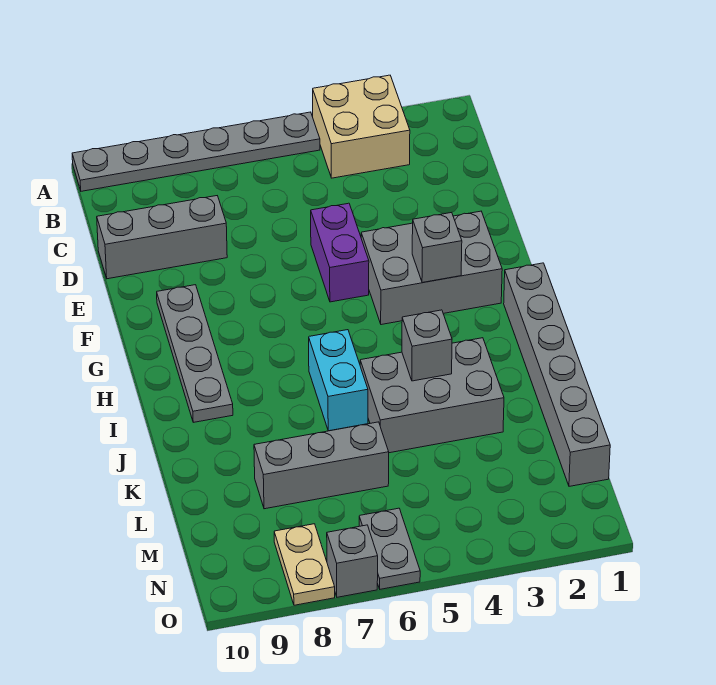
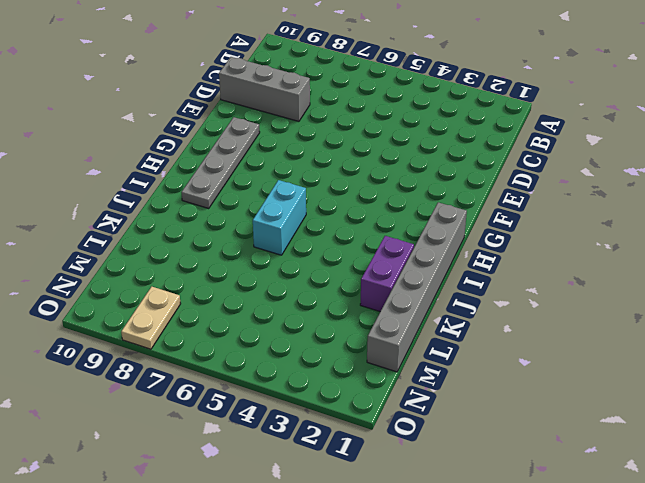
purple 1x2 brick [360,236,414,311] -> purple 1x2 brick moved to [311,203,369,302]
none -> tan 2x2 brick [313,75,410,178]
none -> grey 1x6 plate [72,112,320,191]
none -> grey 2x3 brick [361,211,502,325]

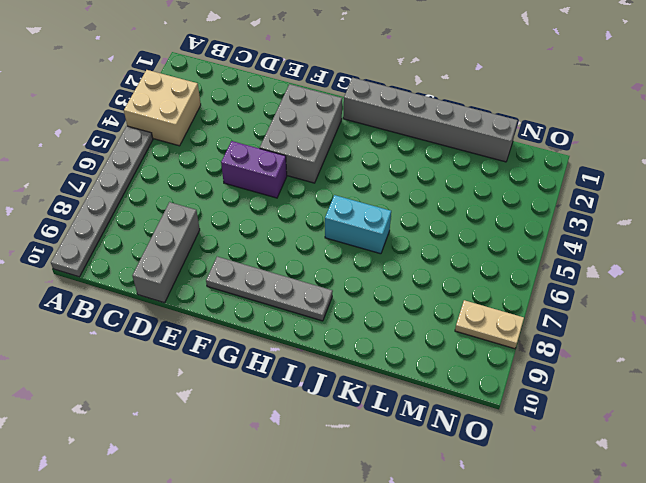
none -> grey 2x3 brick [360,338,504,453]
none -> grey 1x3 brick [254,422,389,509]
none -> grey 1x2 plate [359,508,420,589]

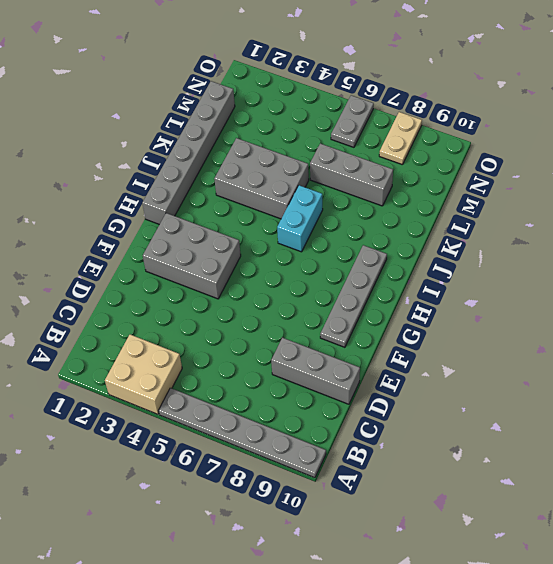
none -> purple 1x2 brick [311,203,369,302]
none -> grey 1x1 brick [327,525,378,597]
none -> grey 1x1 brick [412,212,462,283]

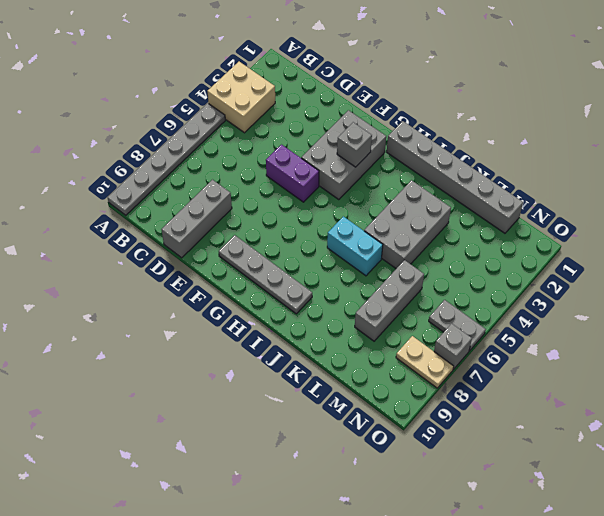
none -> grey 1x1 brick [402,310,452,381]

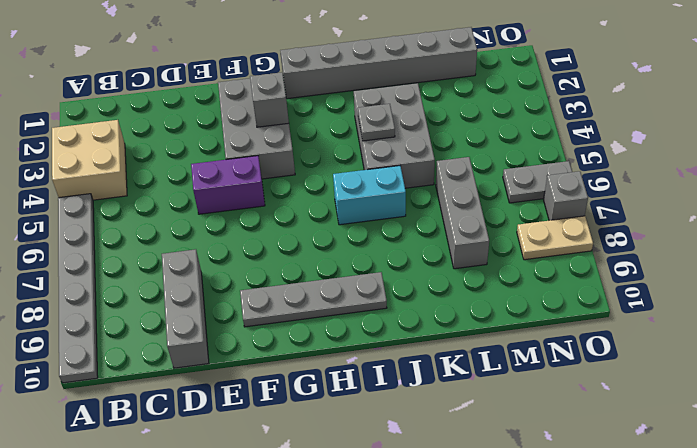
grey 1x1 plate [358,104,395,141] -> grey 1x1 brick [402,310,452,381]

